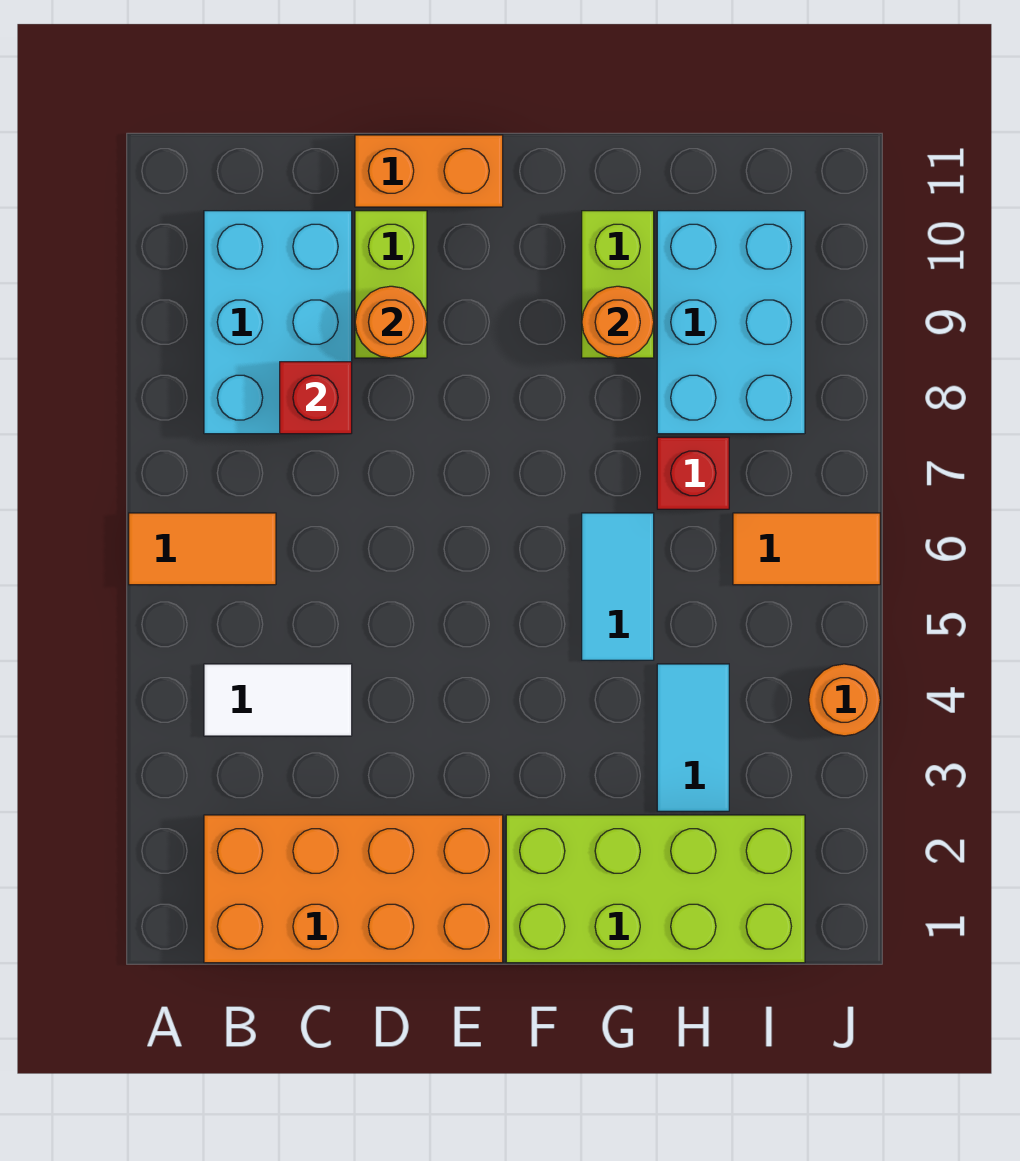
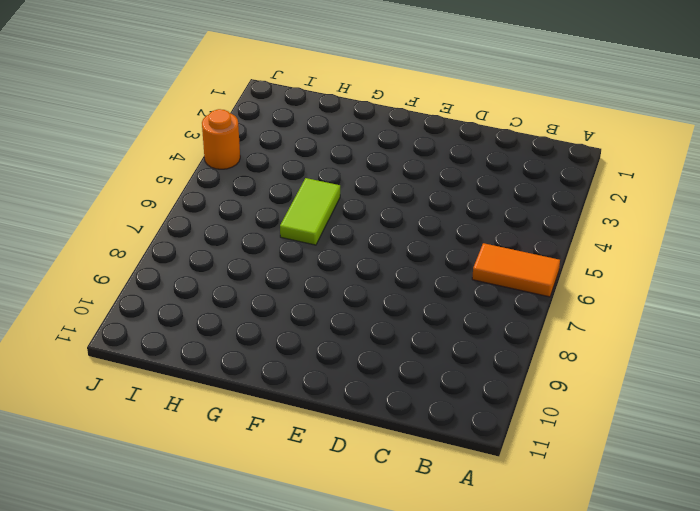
lime 1x2 tile [280,178,340,245] -> cyan 1x2 tile [582,513,654,660]
none -> orange 2x4 brick [204,815,503,963]
none -> white 1x2 tile [204,664,352,736]
none -> cyan 2x3 brick [204,211,352,434]

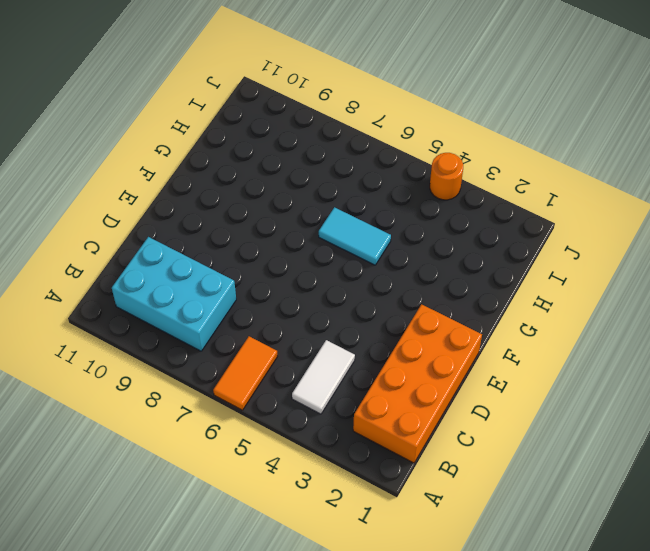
none -> lime 1x2 brick [355,211,427,358]
none -> orange 1x2 brick [355,135,503,207]
none -> lime 2x4 brick [506,815,805,963]

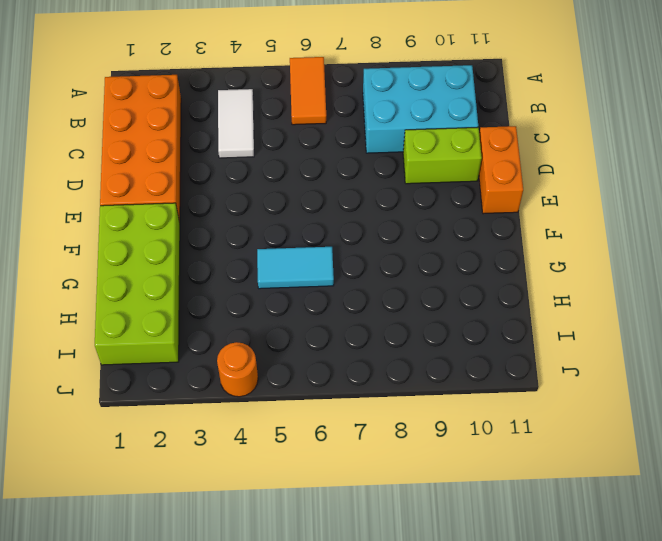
none -> lime 1x2 brick [582,211,654,358]
none -> cyan 1x2 tile [657,664,729,811]
none -> red 1x1 brick [657,437,729,509]

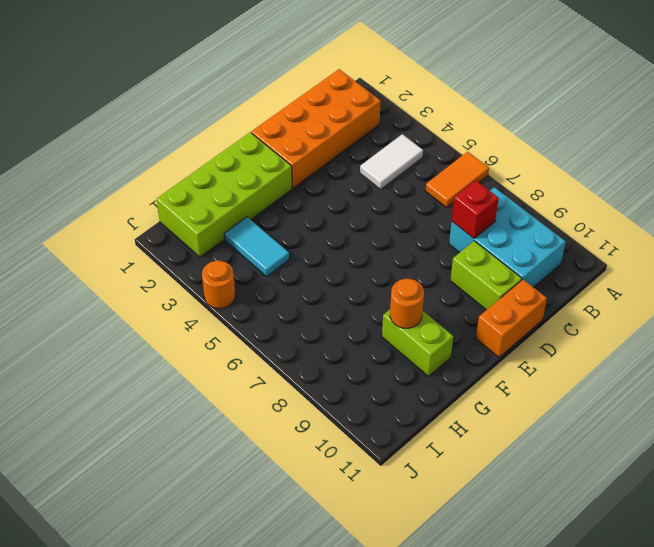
none -> cyan 1x2 tile [582,513,654,660]
none -> red 1x1 brick [657,437,729,509]
none -> cyan 2x3 brick [657,211,805,434]

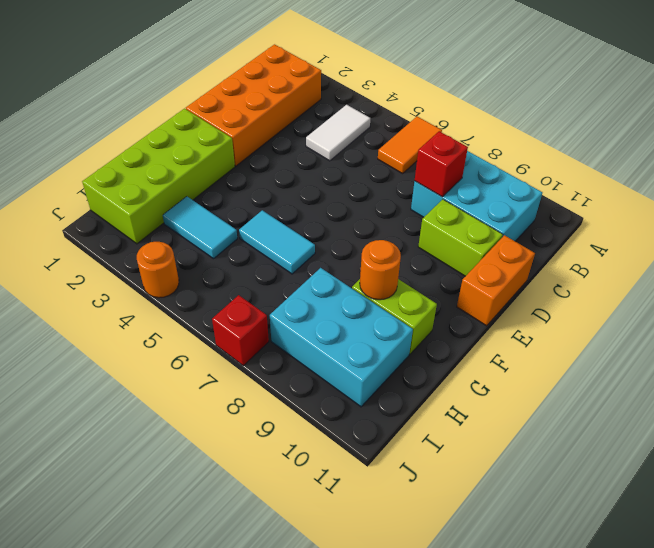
red 1x1 brick [212,295,269,365] -> red 1x1 brick moved to [657,437,729,509]
none -> orange 1x2 tile [733,513,880,585]
none -> orange 1x1 round brick [355,286,427,358]

